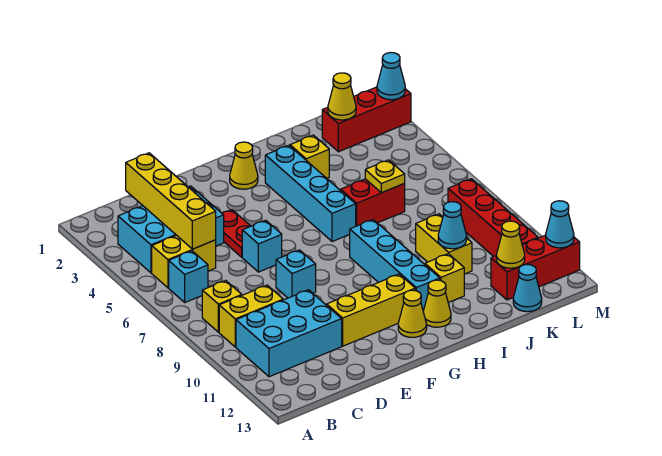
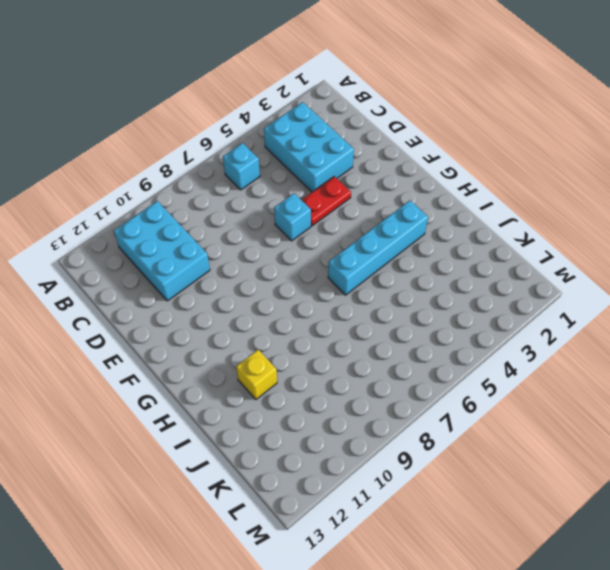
none -> yellow 1x2 brick [152,235,216,288]
none -> yellow 1x1 brick [202,280,242,332]
none -> yellow 1x2 brick [219,285,283,347]
none -> cyan 1x1 brick [276,250,316,298]

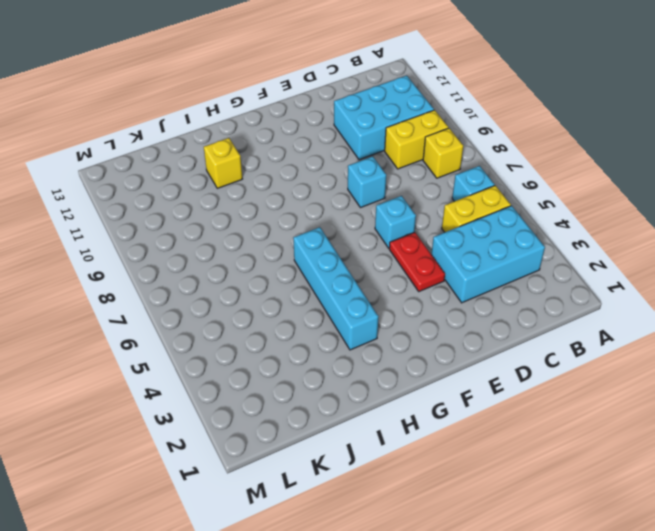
none -> yellow 1x3 brick [327,274,415,346]
none -> yellow 1x1 cone [230,142,258,189]
none -> yellow 1x1 cone [398,290,427,337]
none -> cyan 1x4 brick [350,220,440,311]

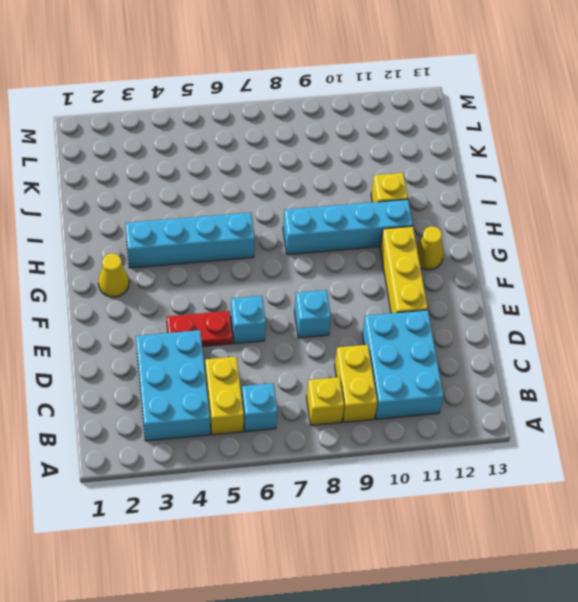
none -> yellow 1x1 cone [423,280,451,327]
none -> yellow 1x1 brick [290,135,329,178]
none -> red 1x2 brick [341,179,405,226]
none -> yellow 1x2 brick [416,214,472,274]

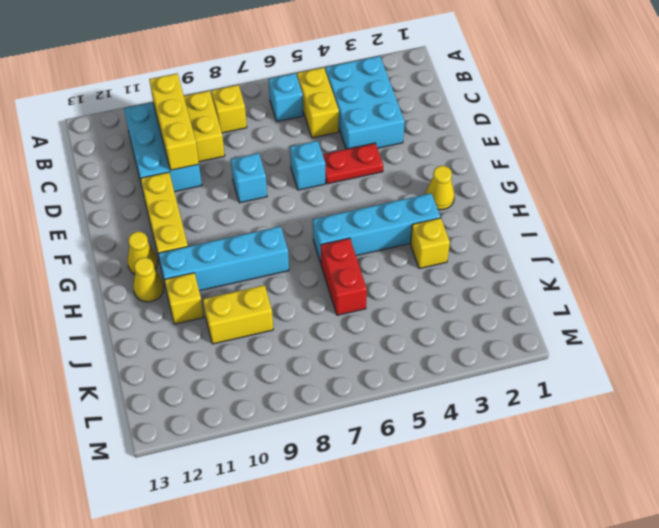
yellow 1x3 brick [149,74,199,170] -> none
none -> red 1x3 brick [322,87,411,152]
none -> red 1x3 brick [491,235,580,300]
none -> cyan 1x1 cone [513,264,542,312]
none -> red 1x4 brick [448,179,538,257]

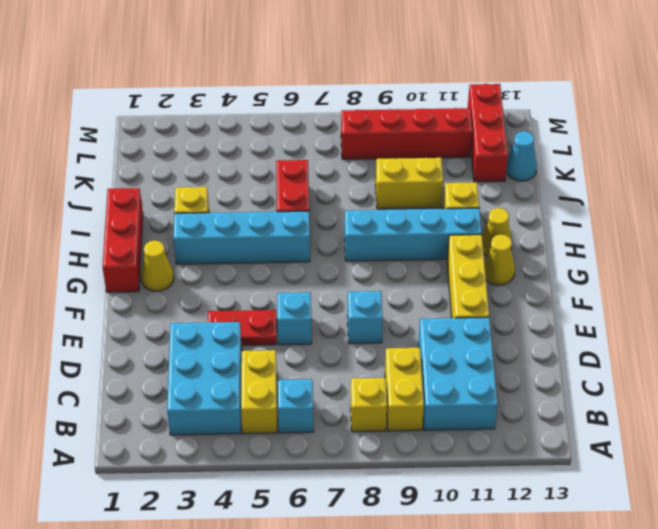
red 1x3 brick [103,188,143,292] -> red 1x3 brick moved to [322,87,411,152]
none -> yellow 1x4 brick [126,153,216,249]
none -> yellow 1x1 plate [365,160,405,193]
none -> cyan 1x1 cone [438,202,467,249]
none -> yellow 1x1 cone [328,73,356,120]

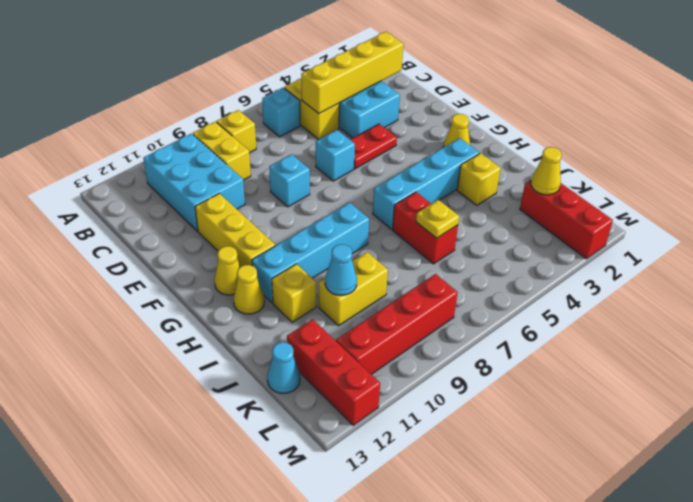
none -> yellow 1x1 cone [496,221,525,268]
none -> cyan 1x1 cone [377,53,405,100]
none -> cyan 1x1 cone [546,201,574,248]

